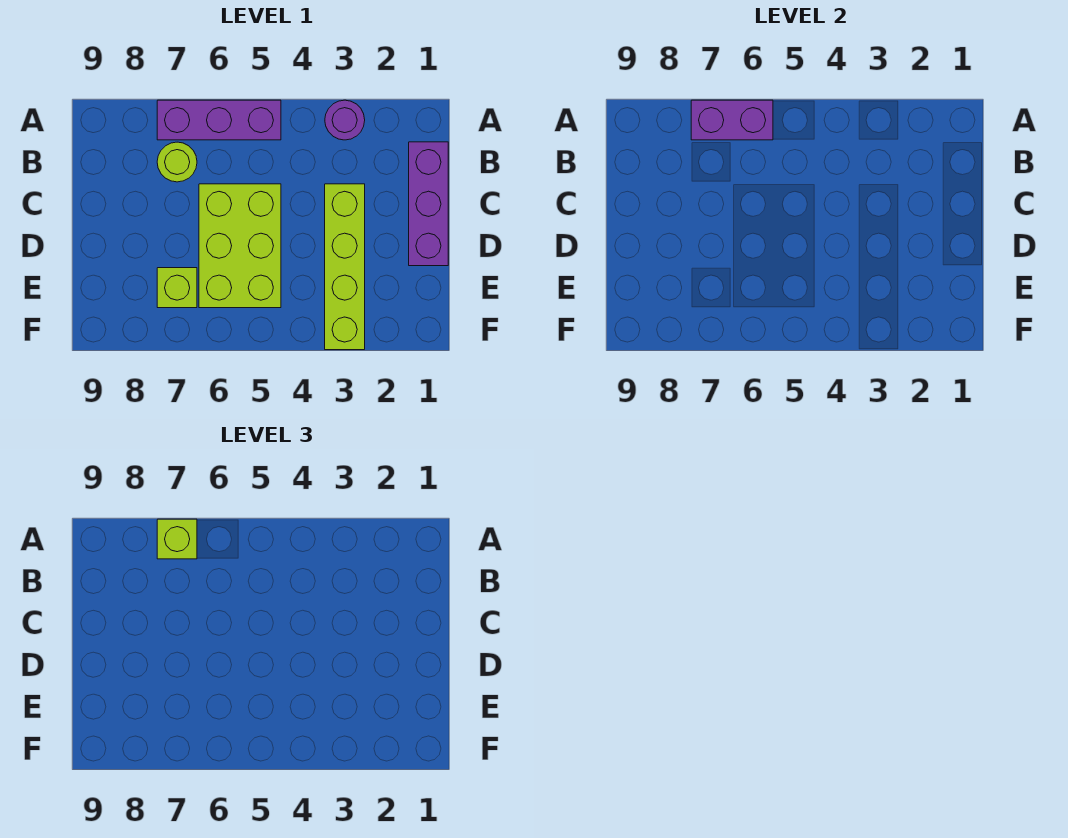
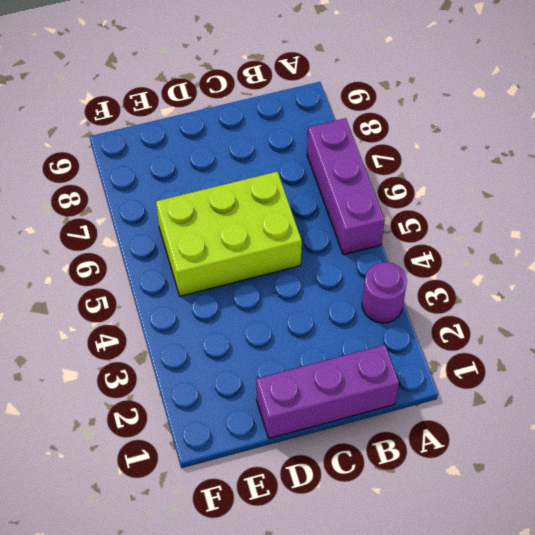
none -> lime 1x1 round brick [157,142,197,182]
none -> lime 1x4 brick [325,184,365,350]

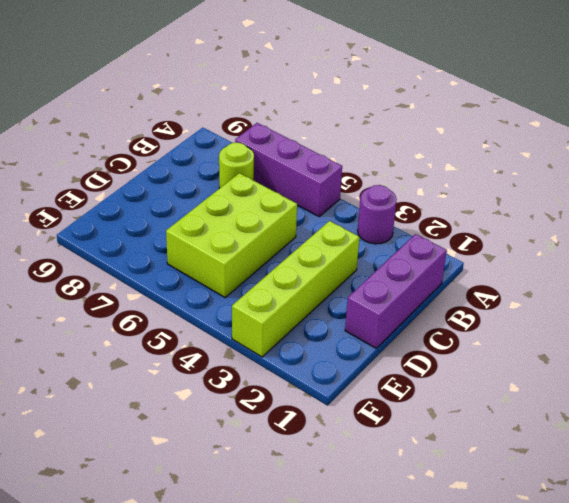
none -> lime 1x1 brick [157,268,197,308]
none -> purple 1x2 brick [691,100,773,140]

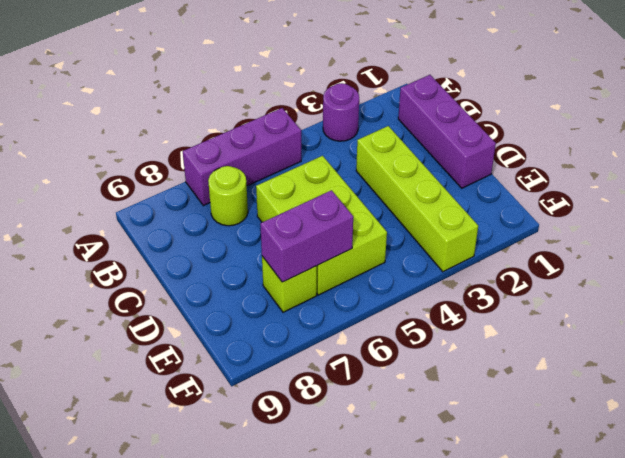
purple 1x2 brick [260,190,353,282] -> purple 1x2 brick moved to [691,100,773,140]
none -> lime 1x1 brick [157,519,197,559]

